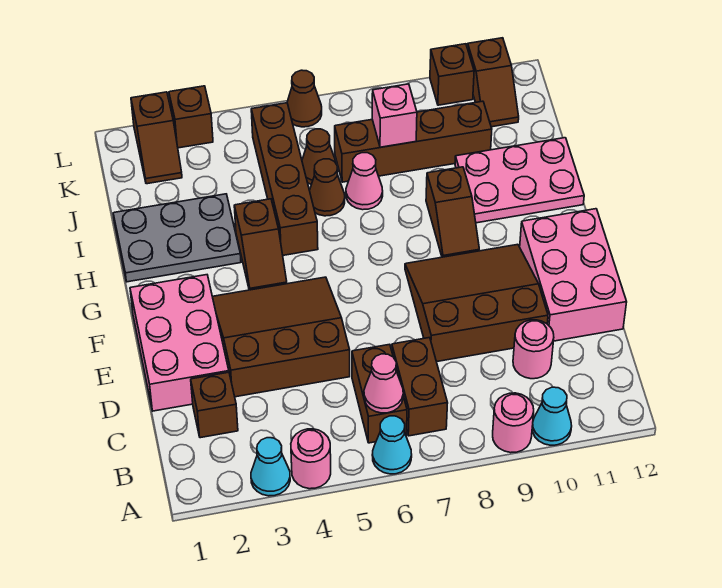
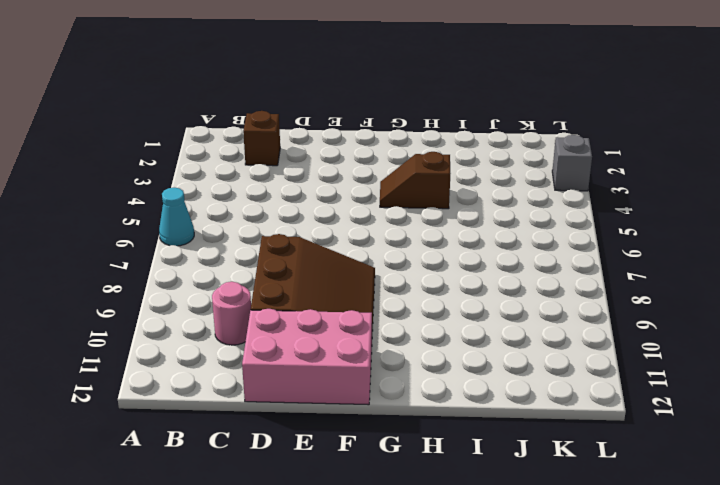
grey 1x1 brick [552,135,592,191] -> brown 1x1 brick [169,86,213,148]
none -> cyan 1x1 cone [251,438,290,496]
none -> pink 1x1 round brick [291,429,331,489]
none -> pink 1x1 round brick [493,393,534,453]

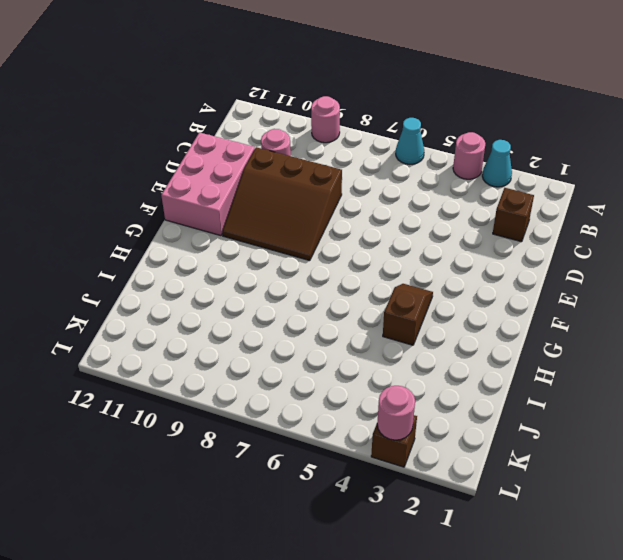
pink 1x1 round brick [377,386,415,440] -> none
none -> cyan 1x1 cone [532,387,572,445]
none -> brown 1x2 brick [352,344,407,443]
none -> brown 1x2 brick [392,338,448,436]

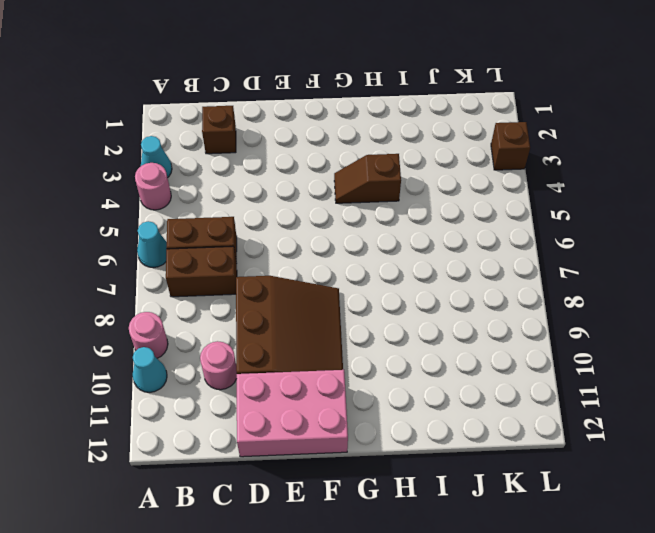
none -> pink 2x3 brick [130,275,229,411]
none -> brown 3x3 slope [212,277,350,397]
none -> brown 1x2 slope [426,167,479,257]

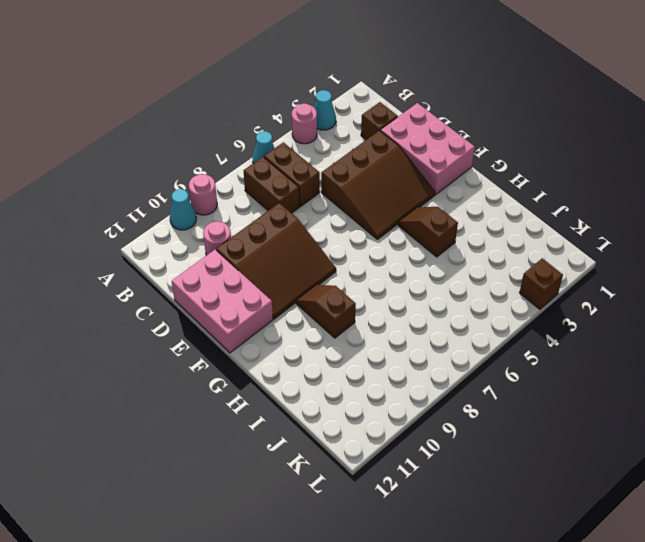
none -> grey 2x3 plate [113,194,241,282]
none -> brown 1x4 brick [251,103,318,255]
none -> pink 2x3 plate [455,138,584,223]

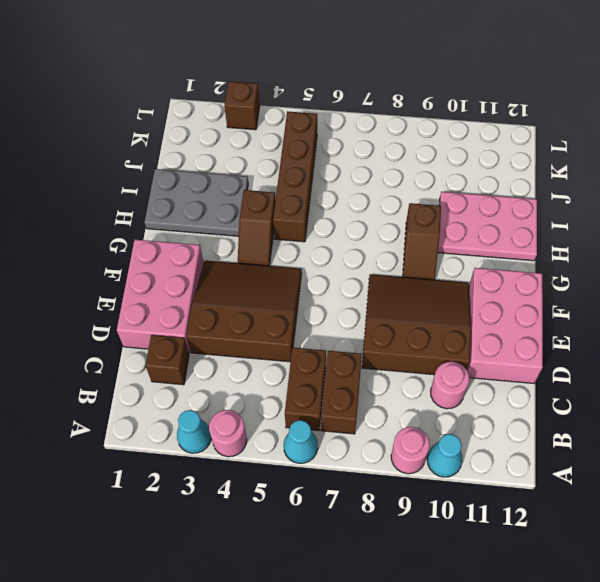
none -> brown 1x1 cone [310,159,345,216]
none -> pink 1x1 cone [346,153,383,210]
none -> brown 1x1 cone [302,129,337,185]

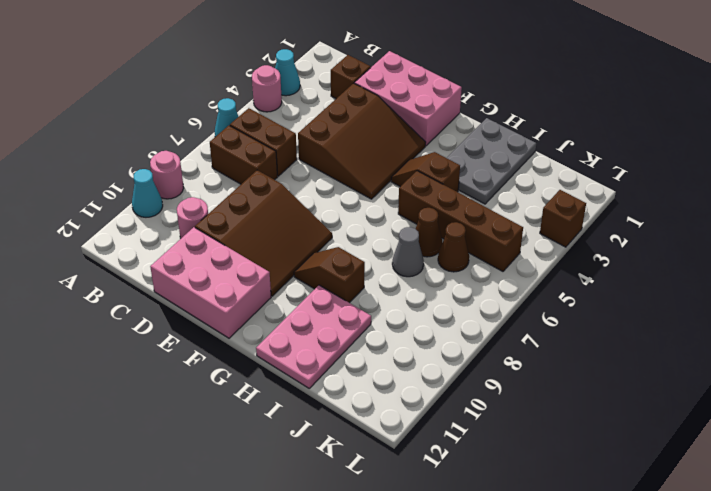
grey 1x1 cone [392,227,424,277] -> pink 1x1 cone [346,153,383,210]
none -> brown 1x4 brick [335,101,492,182]
none -> brown 1x2 slope [131,92,182,184]
none -> brown 1x2 slope [468,38,519,127]

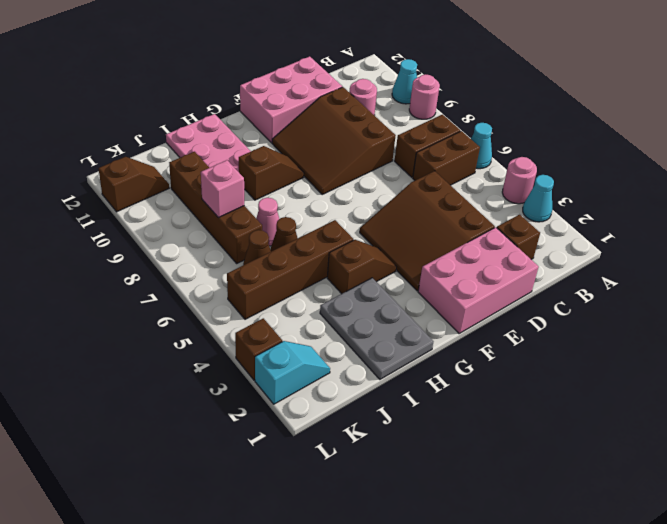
cyan 1x2 slope [255,341,330,404] -> brown 1x2 slope [131,92,182,184]
none -> brown 1x1 cone [287,70,322,127]
none -> brown 1x1 brick [430,44,474,105]
none -> pink 1x1 cone [364,354,403,413]

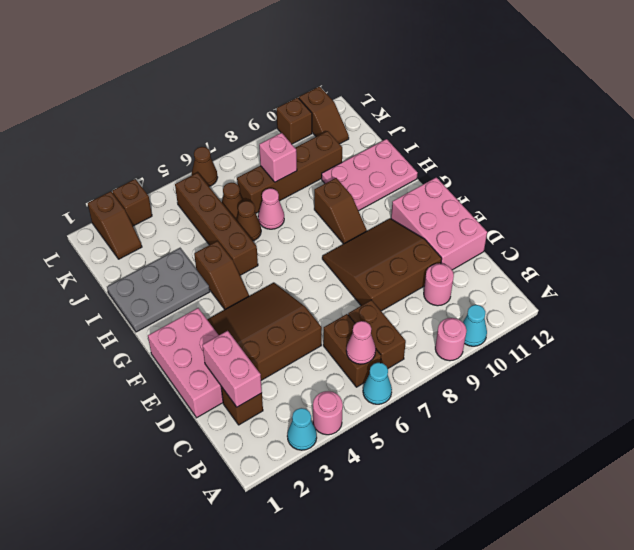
pink 1x2 brick [202,331,262,407] -> none

